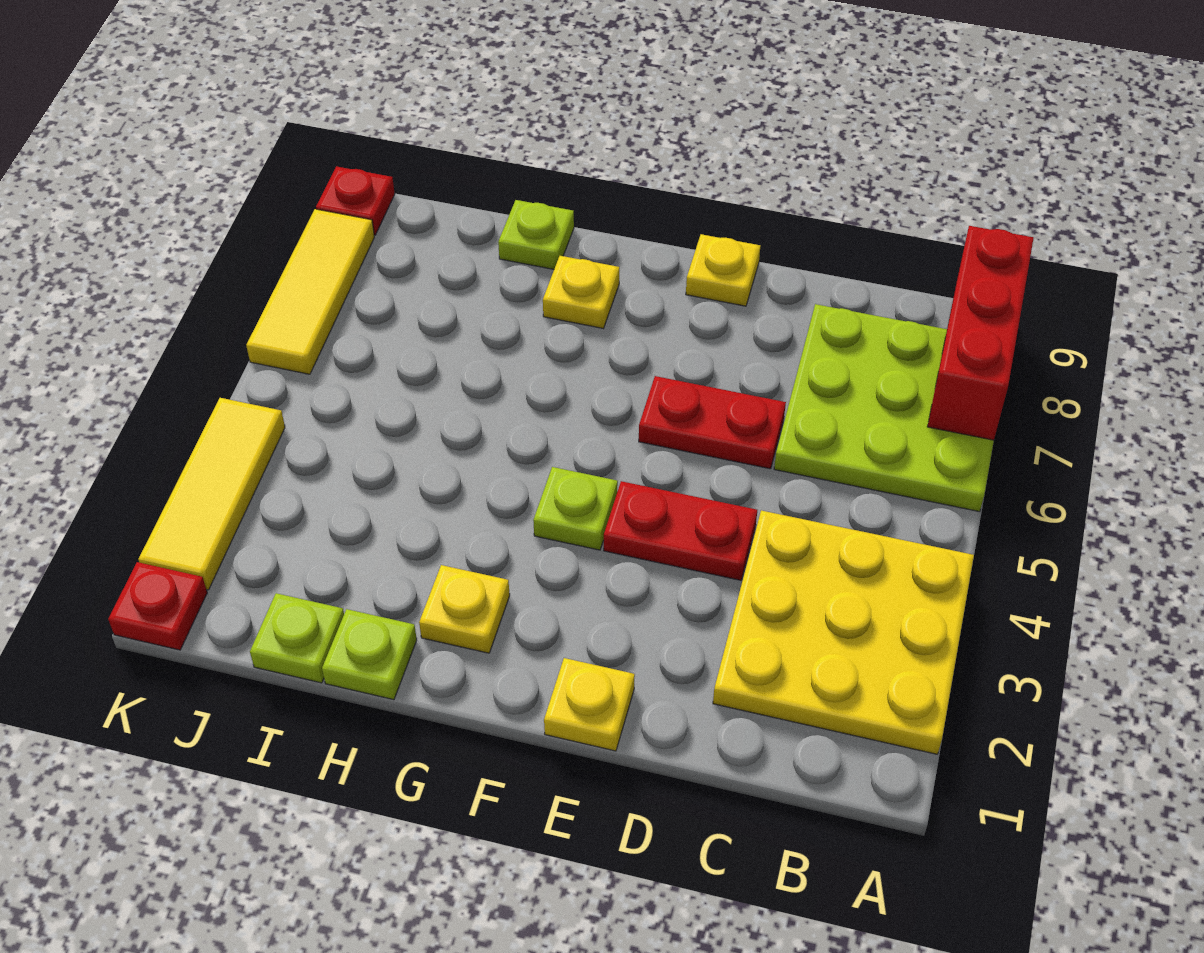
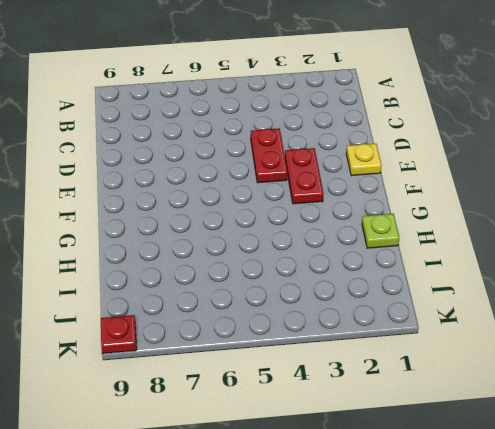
red 1x2 plate [285,148,324,204] -> red 1x2 plate moved to [639,376,786,469]
none -> yellow 3x3 plate [713,510,974,754]
none -> lime 3x3 plate [774,304,994,512]
none -> yellow 1x1 plate [686,234,760,306]

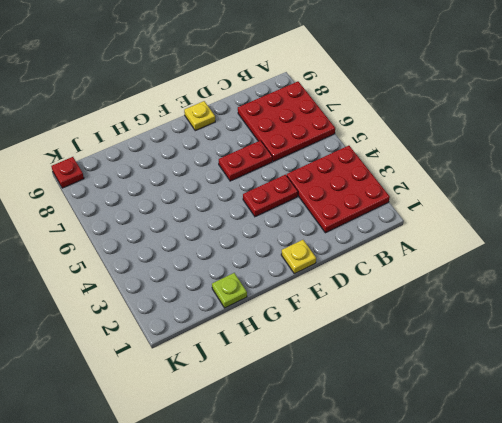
red 3x3 plate [287,146,390,233] -> yellow 3x3 plate [713,510,974,754]
red 3x3 plate [238,82,335,161] -> lime 3x3 plate [774,304,994,512]
none -> lime 1x1 plate [533,467,618,550]
none -> yellow 1x1 plate [419,565,510,653]
none -> yellow 1x1 plate [543,256,619,328]

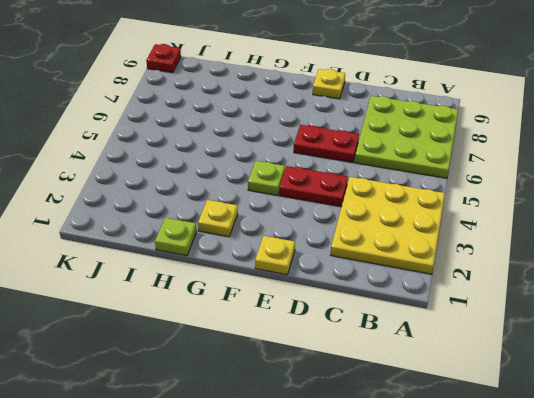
none -> yellow 1x1 plate [543,256,619,328]
none -> lime 1x1 plate [498,200,574,269]
none -> lime 1x1 plate [250,593,344,683]

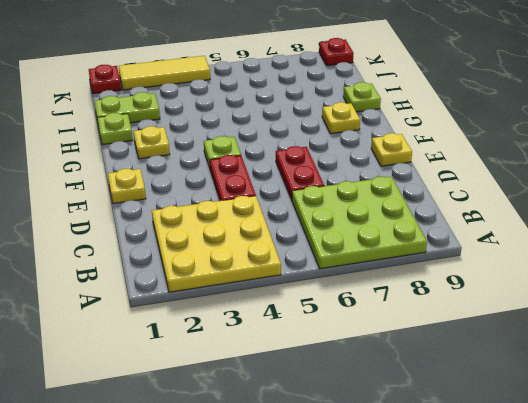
lime 1x2 plate [94,92,160,123] -> lime 1x1 plate [250,593,344,683]
none -> yellow 1x3 tile [246,209,374,374]
none -> red 1x3 brick [927,226,1034,440]

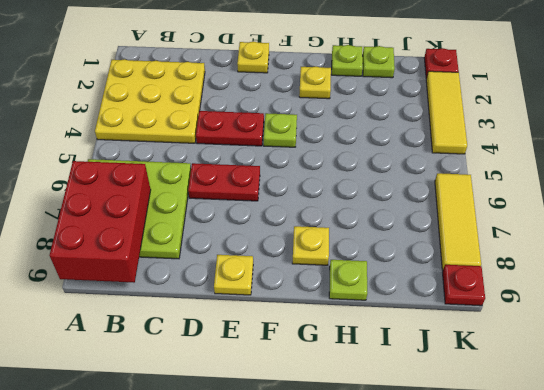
red 2x3 brick [49,161,151,283] -> red 1x3 brick [927,226,1034,440]

